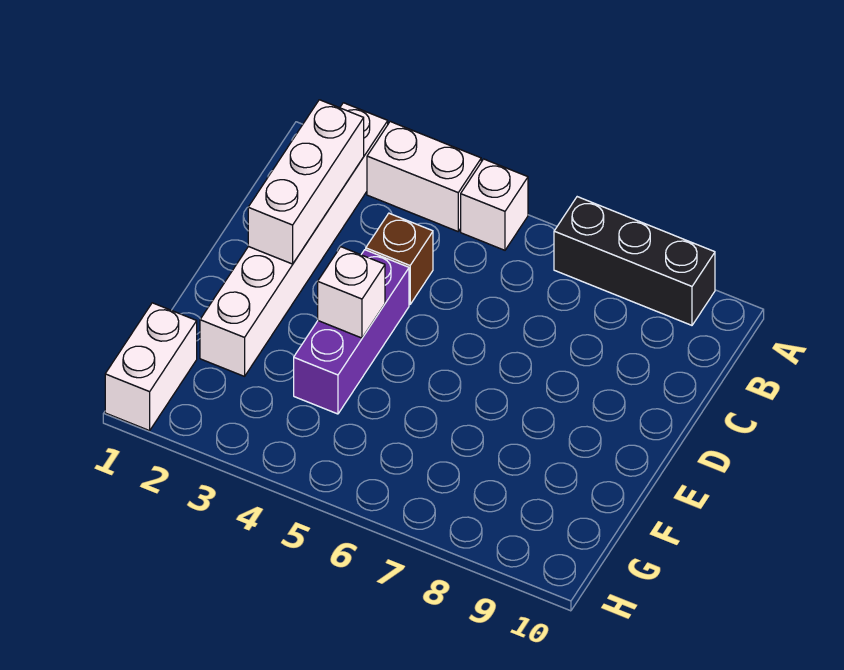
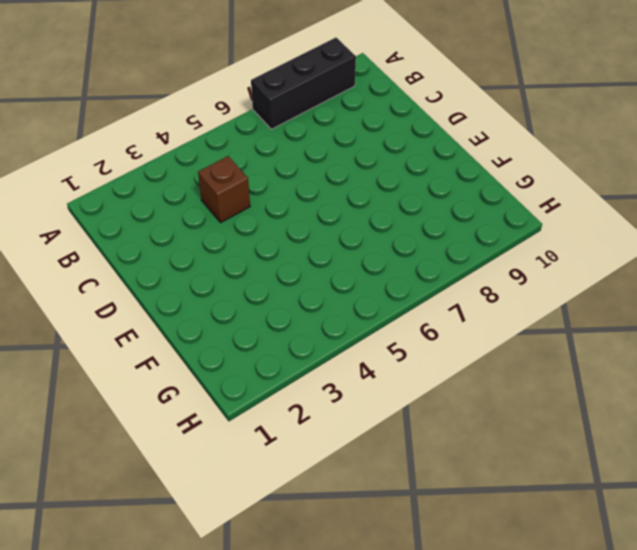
none -> white 1x6 brick [200,103,388,376]
none -> white 1x2 brick [367,122,481,231]

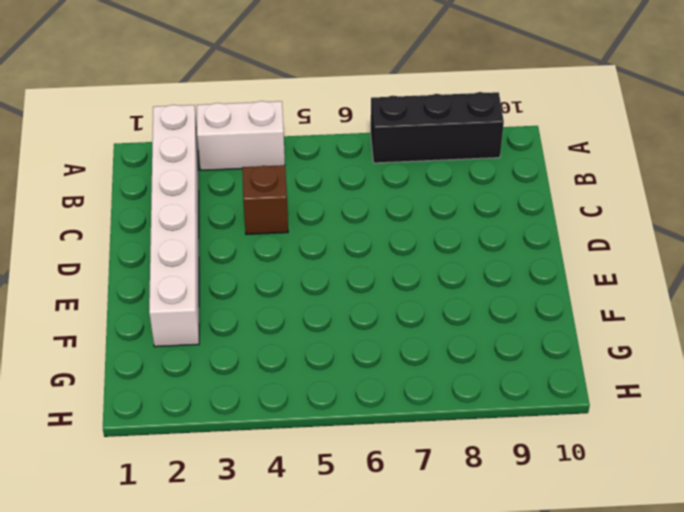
none -> white 1x1 brick [461,159,528,250]
none -> purple 1x3 brick [294,250,409,414]

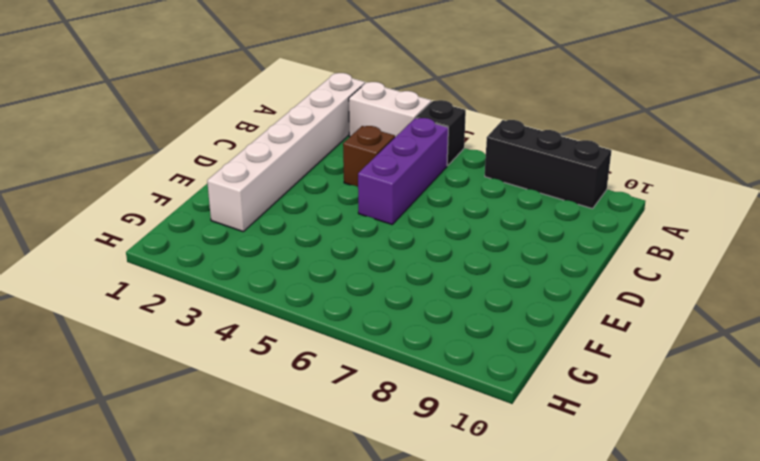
black 1x1 brick [416,100,466,166] -> white 1x1 brick [461,159,528,250]
purple 1x3 brick [358,118,448,224] -> purple 1x3 brick moved to [294,250,409,414]
none -> white 1x2 brick [105,303,197,431]
none -> white 1x3 brick [248,100,364,264]

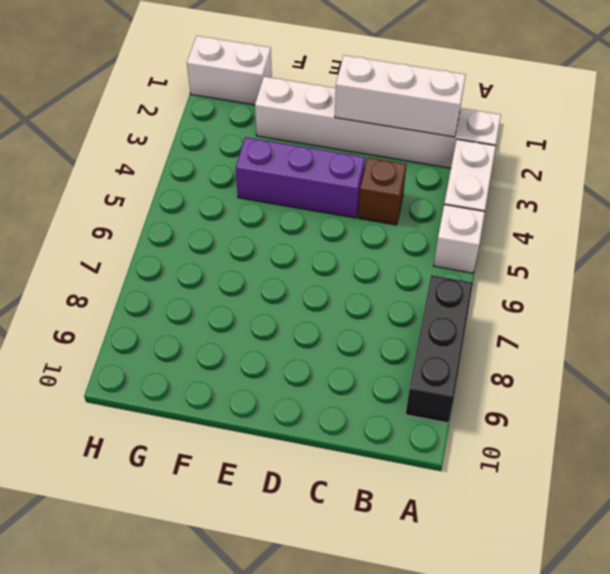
none -> white 1x1 brick [318,247,385,338]

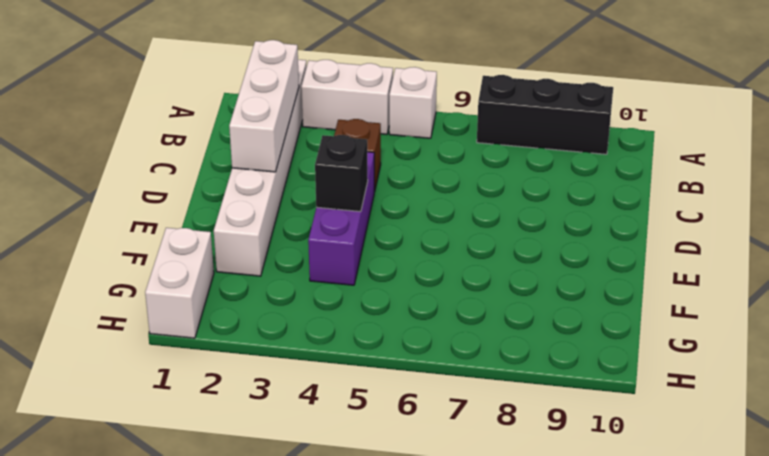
black 1x1 brick [315,135,368,212] -> white 1x1 brick [318,247,385,338]

